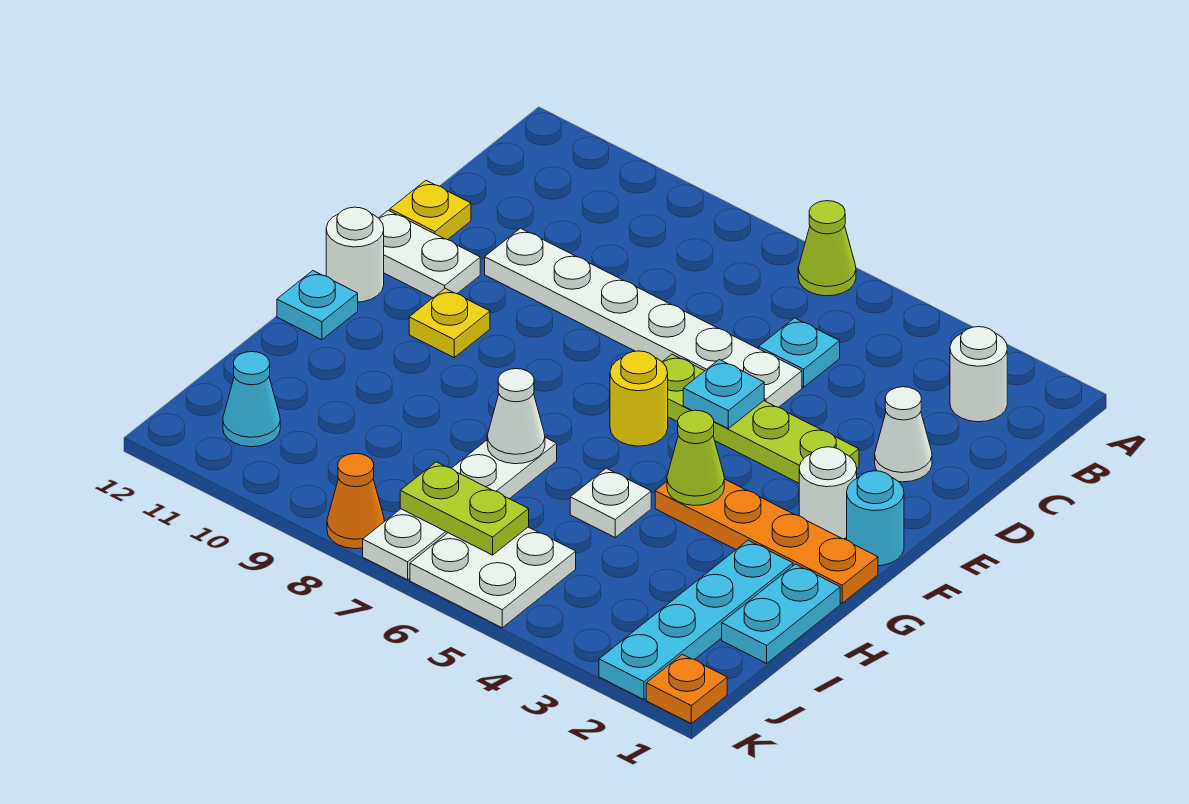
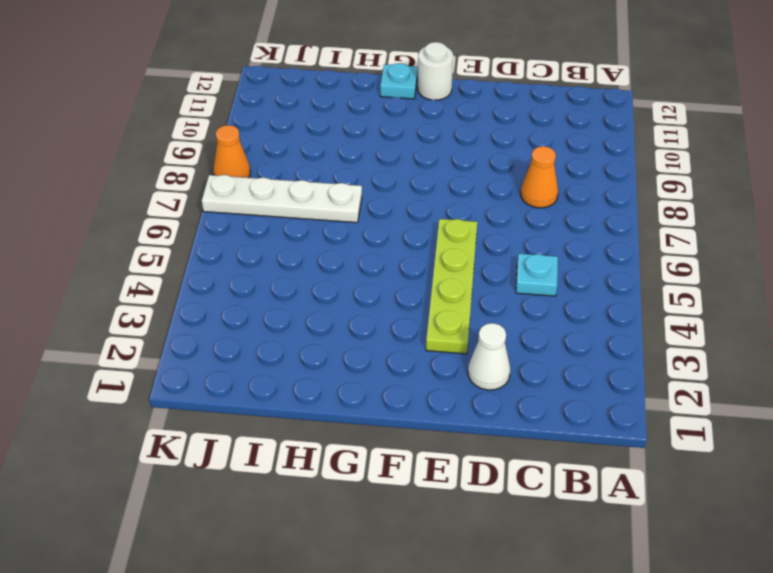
orange 1x1 cone [521,146,558,208] -> none
none -> lime 1x1 cone [798,201,856,296]
none -> white 1x1 round brick [950,327,1007,422]
none -> white 1x6 plate [485,228,802,407]

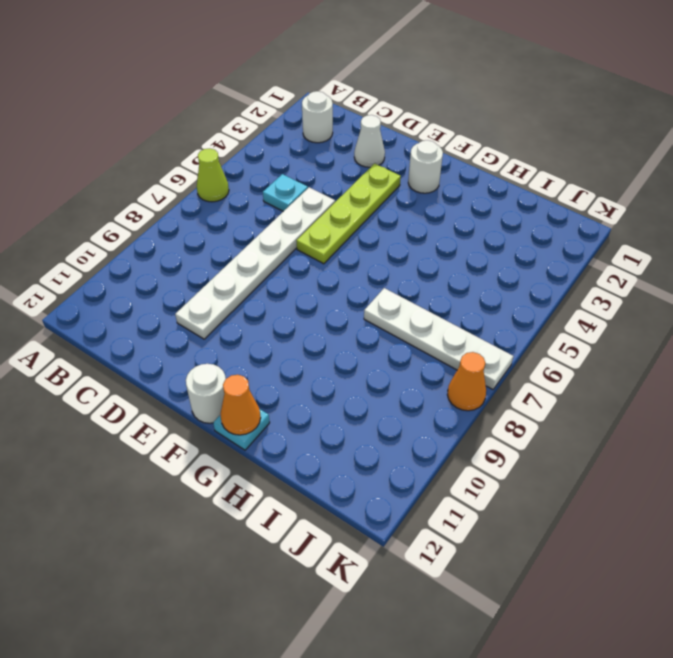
orange 1x1 cone [221,375,261,435] -> none
none -> yellow 1x1 plate [390,180,471,240]
none -> white 1x2 plate [379,210,480,298]
none -> cyan 1x1 round brick [847,471,904,566]

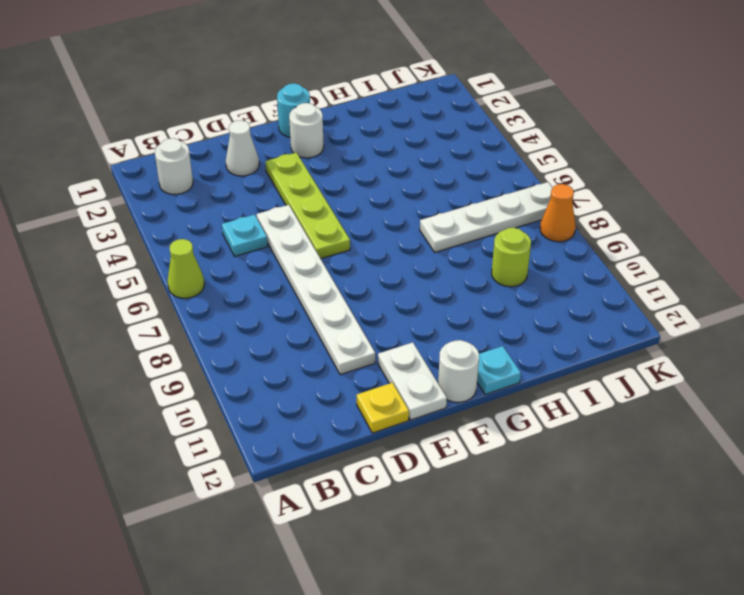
lime 1x1 round brick [492,228,531,287] -> none
none -> yellow 1x1 round brick [610,351,668,446]
none -> yellow 1x1 plate [409,288,490,357]
none -> orange 1x4 plate [655,479,878,603]

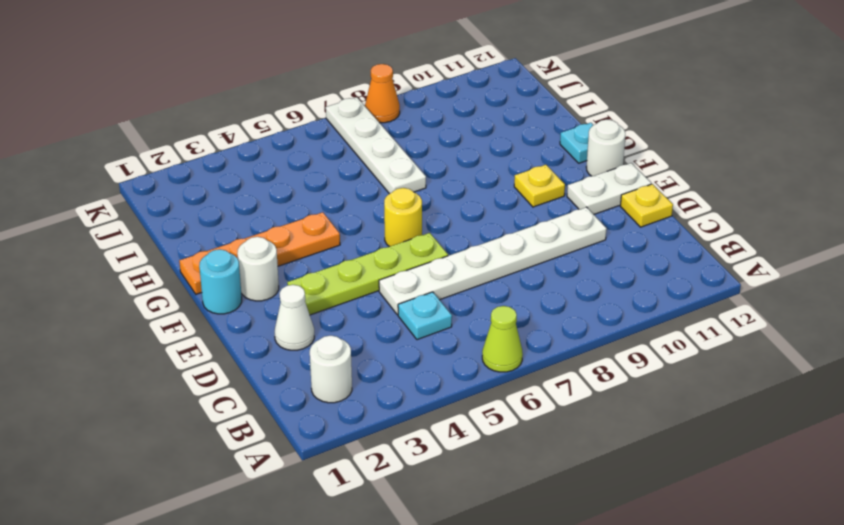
none -> cyan 1x2 plate [722,564,840,663]
none -> cyan 1x4 plate [599,540,793,700]
none -> white 1x1 plate [570,468,651,537]

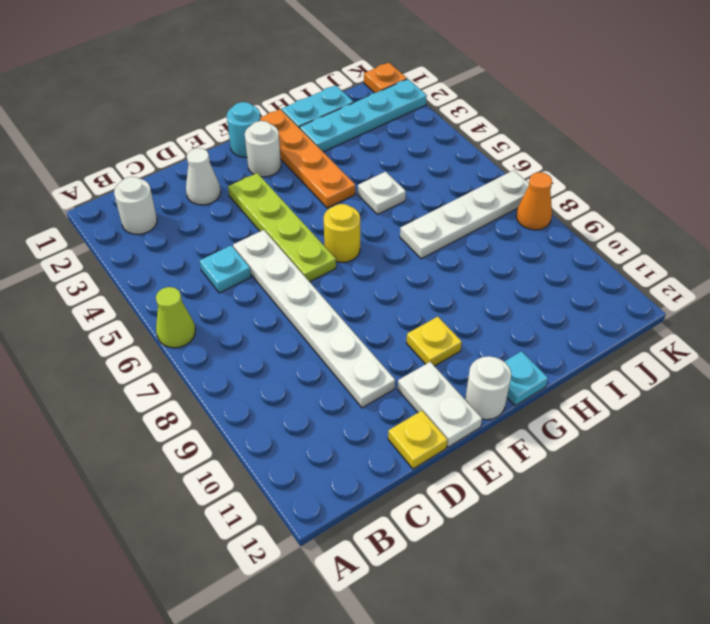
none -> white 2x2 plate [410,527,576,628]
none -> cyan 1x1 cone [223,352,280,447]
none -> cyan 1x1 plate [683,359,764,429]

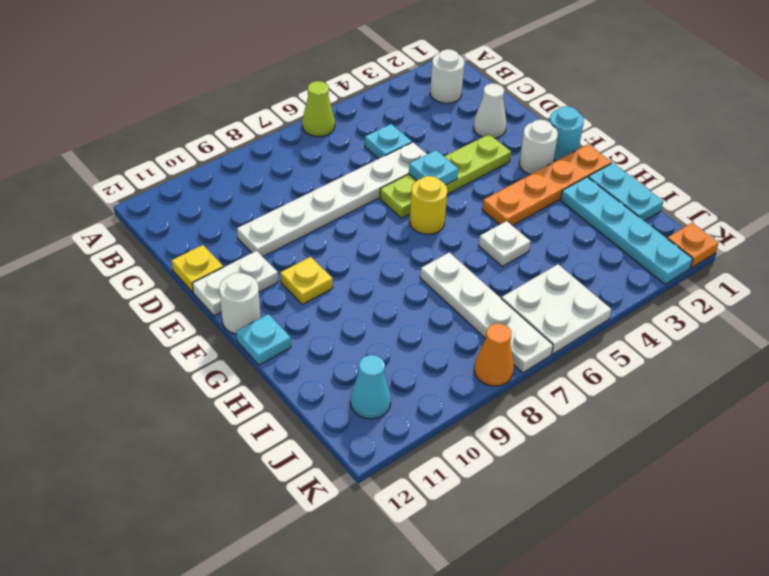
none -> lime 1x1 cone [667,410,724,506]
none -> white 1x1 cone [487,369,545,464]
none -> lime 1x2 plate [400,462,529,555]

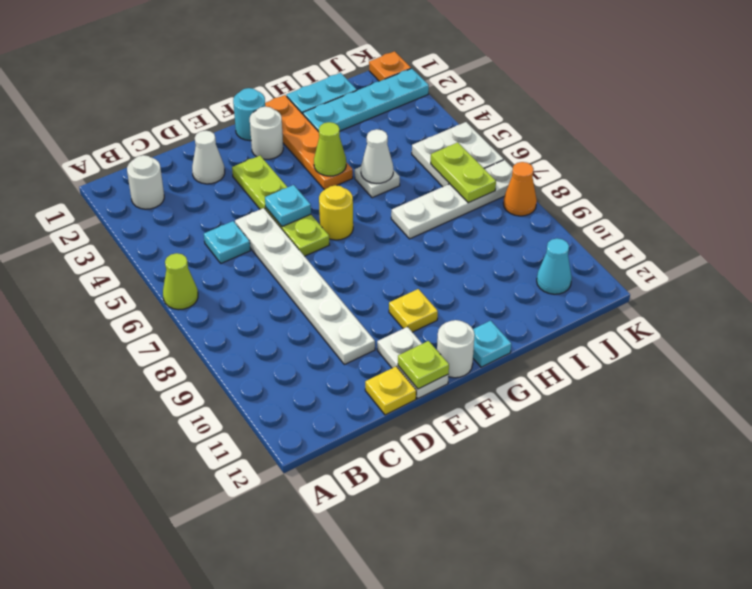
lime 1x1 plate [398,341,449,389] -> none
white 1x1 cone [361,129,393,184] -> white 1x1 cone moved to [487,369,545,464]

